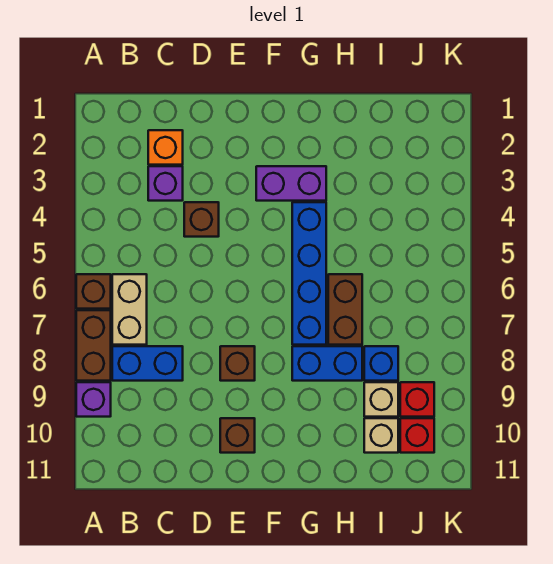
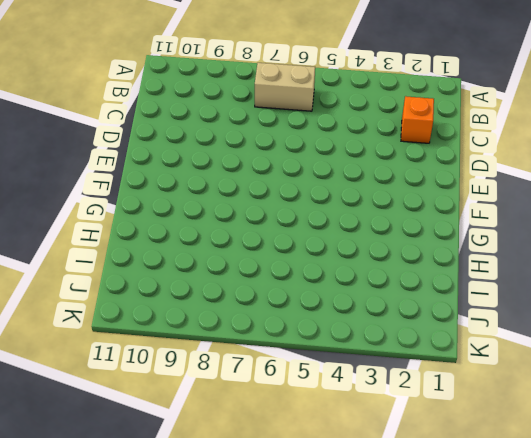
none -> brown 1x1 brick [76,274,111,309]
none -> brown 1x2 brick [76,310,111,381]
none -> purple 1x1 brick [76,382,111,417]

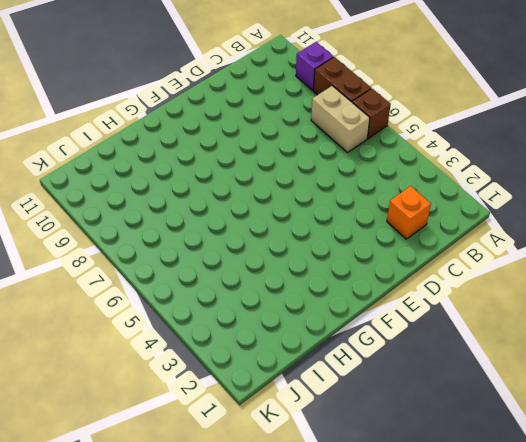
none -> blue 1x2 brick [112,346,183,381]
none -> purple 1x1 brick [148,166,183,201]
none -> brown 1x1 brick [184,202,219,237]

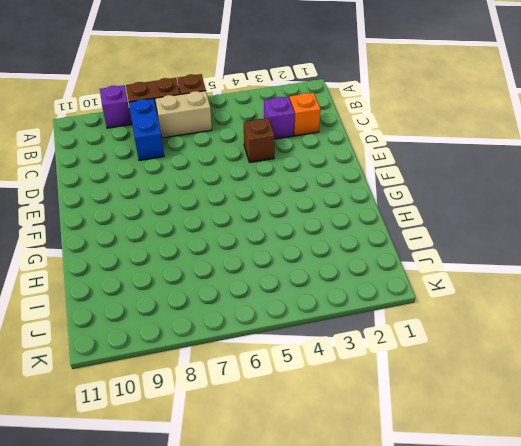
none -> brown 1x1 brick [220,346,255,381]
none -> brown 1x1 brick [220,418,255,453]
none -> purple 1x2 brick [256,166,326,201]

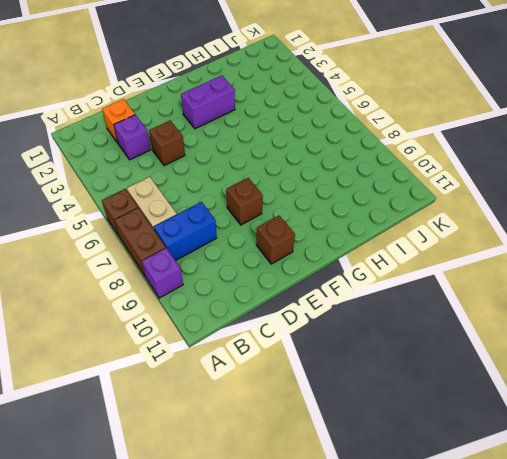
none -> blue 1x4 brick [292,202,326,345]
none -> blue 1x2 brick [292,346,362,381]
none -> brown 1x2 brick [328,274,362,345]

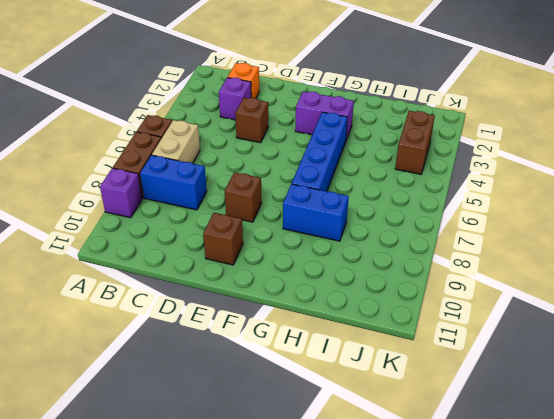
brown 1x2 brick [395,111,435,174] -> brown 1x2 brick moved to [328,274,362,345]
none -> blue 1x1 brick [364,346,398,381]
none -> tan 1x1 brick [364,382,398,417]
none -> tan 1x1 brick [364,418,398,453]

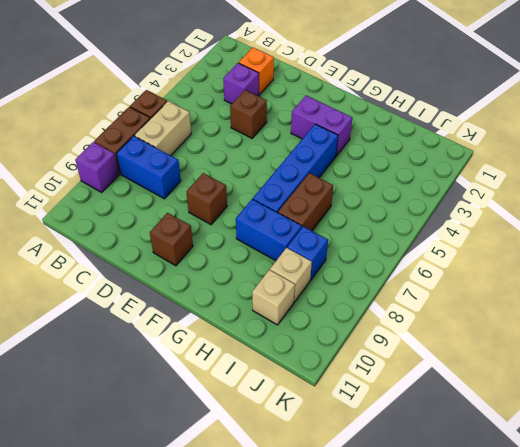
none -> red 1x1 brick [400,382,434,417]
none -> red 1x1 brick [400,418,434,453]

